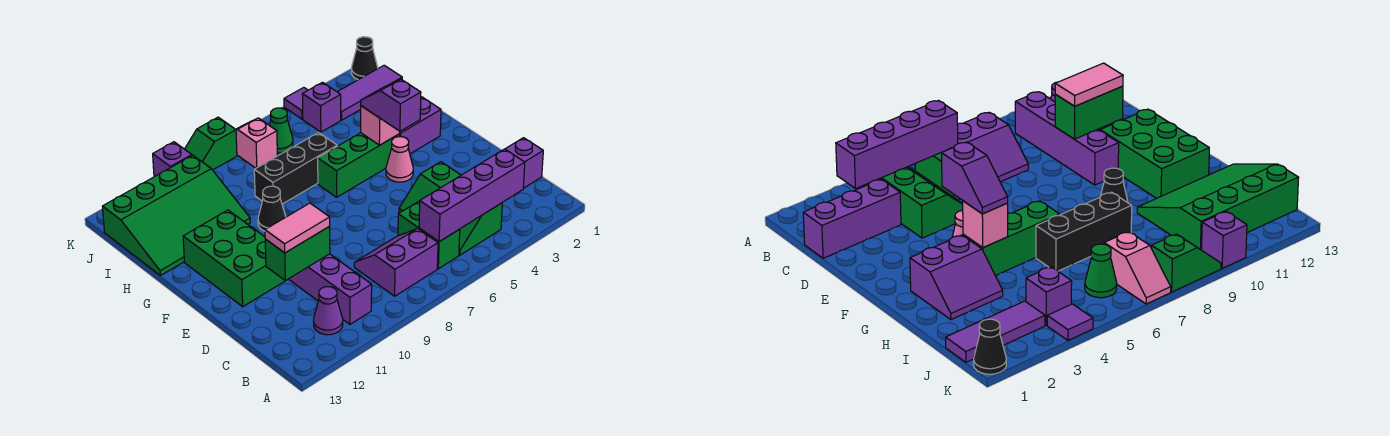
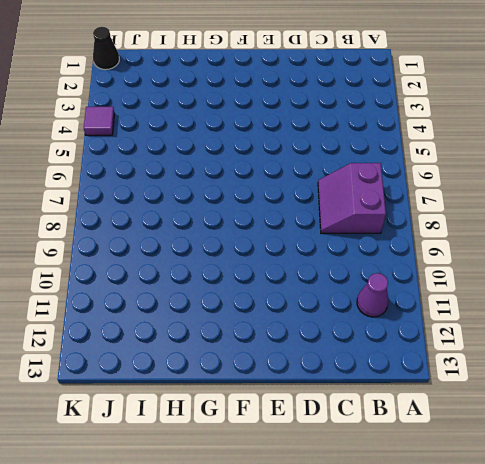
none -> green 2x3 slope [399,162,502,255]
none -> green 1x2 brick [398,201,460,269]
none -> purple 1x4 brick [289,254,372,324]

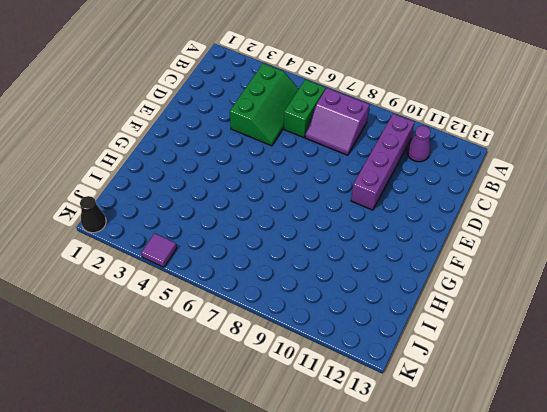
none -> purple 1x3 brick [505,138,543,188]
none -> green 2x3 brick [183,210,285,307]
none -> pink 1x1 cone [386,137,413,182]

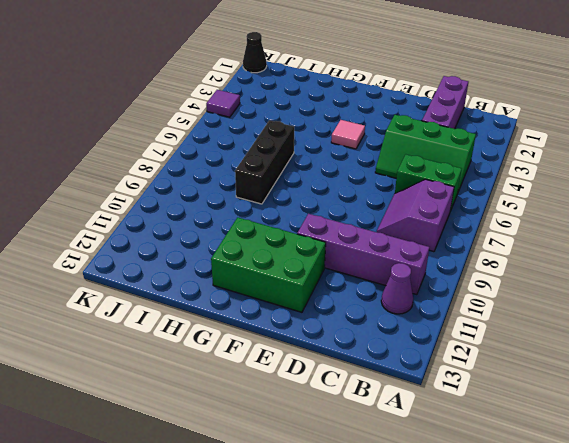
pink 1x1 tile [331,120,365,149] -> pink 1x1 cone [386,137,413,182]
none -> purple 2x2 slope [399,97,441,154]
none -> green 1x3 brick [318,133,400,197]
none -> black 1x1 cone [258,186,286,231]

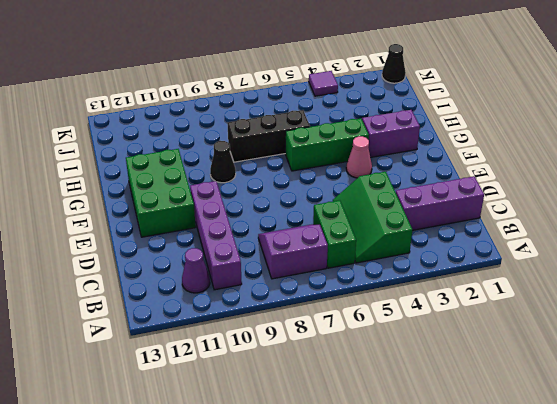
none -> green 3x4 slope [102,155,250,276]
none -> purple 1x3 tile [338,65,402,120]
none -> purple 1x1 brick [302,82,341,132]

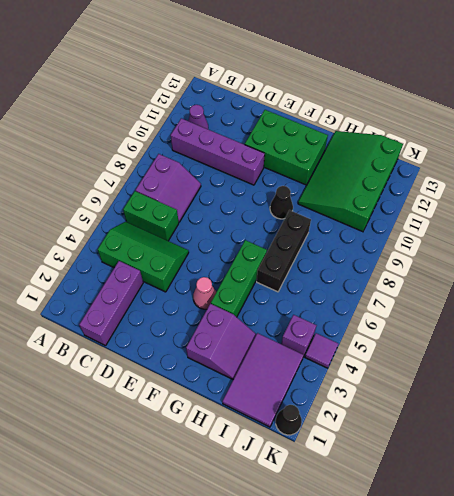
purple 2x3 tile [222,333,304,427] -> purple 1x3 tile [338,65,402,120]
none -> green 1x1 cone [269,108,293,153]
none -> pink 1x2 slope [236,118,277,168]
none -> green 1x2 slope [185,117,237,170]

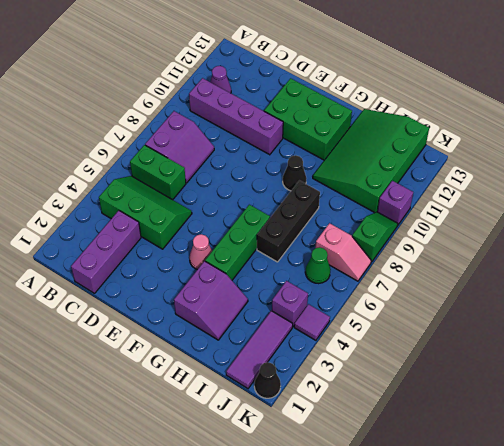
none -> purple 1x4 brick [419,149,525,242]
none -> green 1x2 brick [265,226,330,281]
none -> pink 1x1 brick [361,106,400,145]

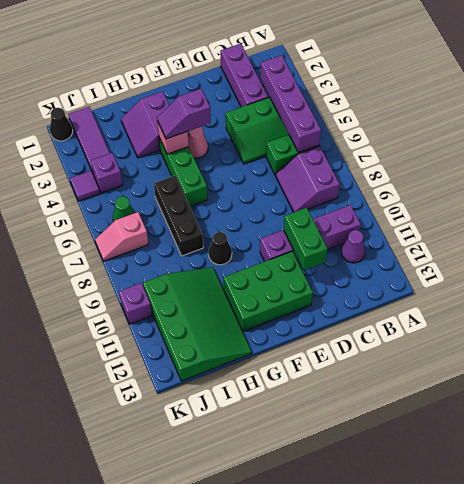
none -> green 1x2 slope [185,117,237,170]
none -> pink 1x2 tile [265,203,330,253]

